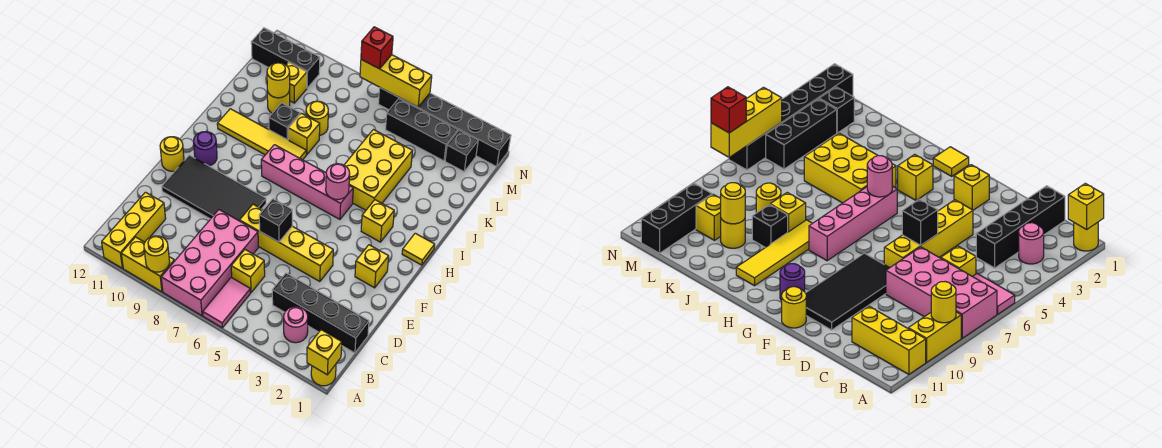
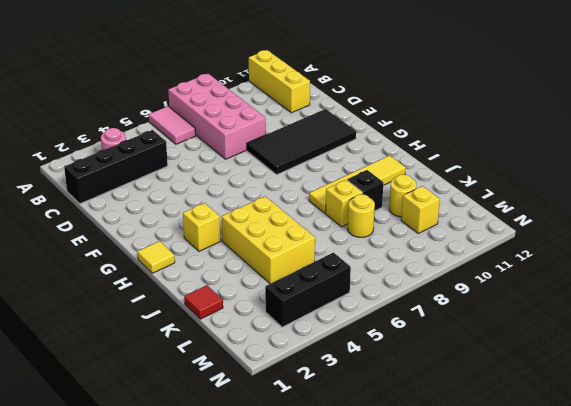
red 1x1 tile [184,285,223,319] -> none
none -> yellow 1x1 round brick [311,364,336,386]
none -> yellow 1x2 brick [121,237,174,292]
none -> yellow 1x1 brick [231,250,265,292]
none -> yellow 1x4 brick [240,204,333,282]

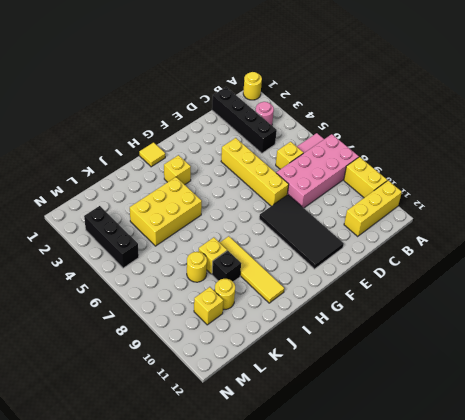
none -> yellow 1x1 brick [355,245,389,288]
none -> yellow 1x1 round brick [160,137,184,171]
none -> purple 1x1 round brick [194,132,217,166]
none -> pink 1x4 brick [261,145,353,219]

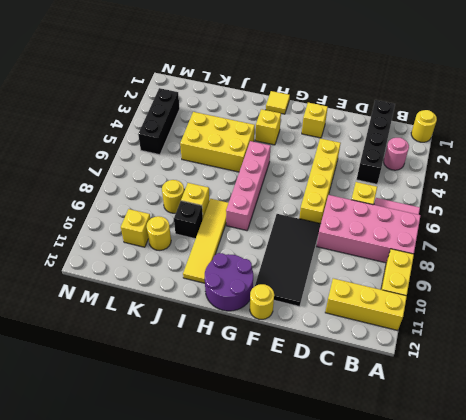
purple 2x2 round brick [205,253,253,311] -> purple 1x1 round brick [194,132,217,166]
none -> black 1x1 brick [445,130,478,172]
none -> black 1x3 brick [251,28,320,88]
none -> black 1x6 brick [378,88,511,167]
none -> yellow 1x1 brick [307,330,342,375]

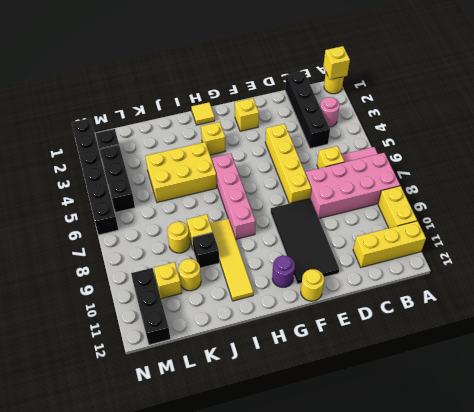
none -> yellow 1x1 round brick [144,236,170,272]
none -> black 1x1 brick [259,199,292,242]
none -> pink 1x1 round brick [326,164,350,200]
none -> yellow 1x1 round brick [267,63,290,98]

